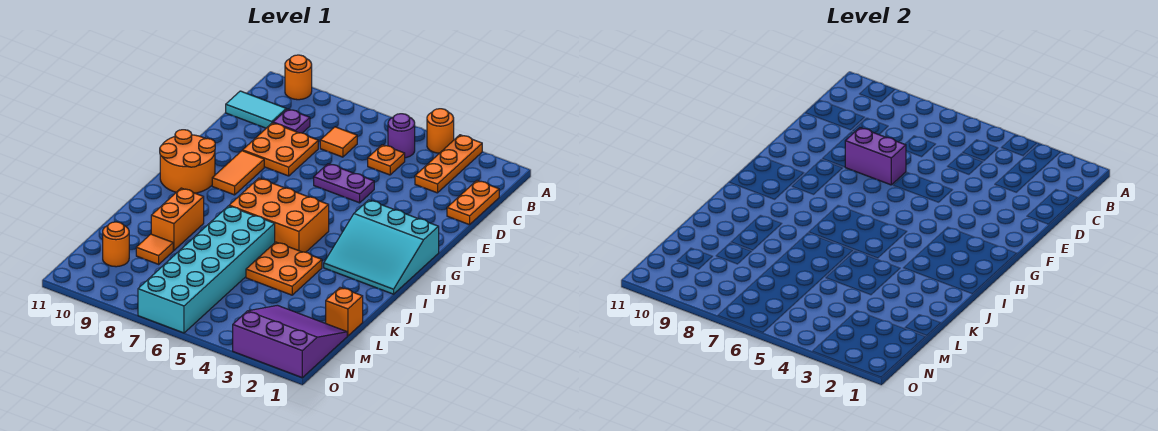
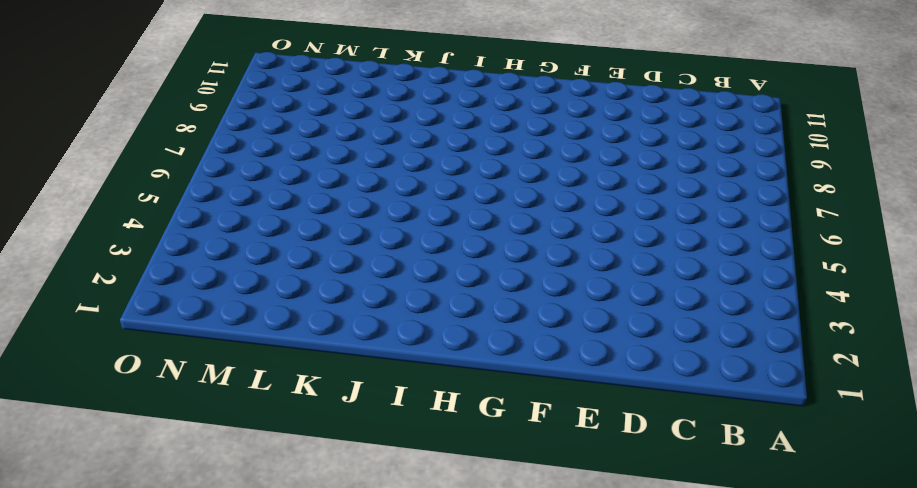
none -> orange 1x3 plate [415,135,482,193]
none -> orange 1x1 round brick [427,109,454,153]
none -> orange 1x1 round brick [285,55,312,100]

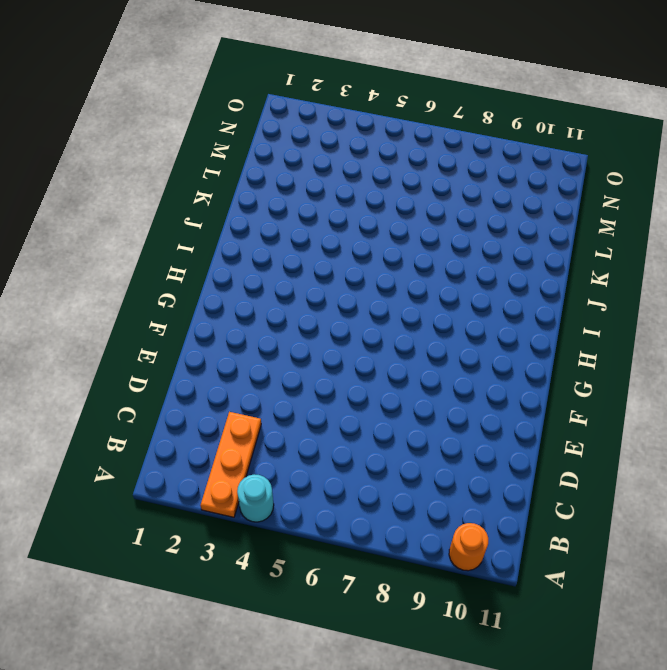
cyan 1x1 round brick [237,474,274,522] -> orange 1x1 round brick [427,109,454,153]
none -> purple 1x1 round brick [388,114,415,158]
none -> orange 1x2 plate [447,181,499,225]
none -> orange 1x1 plate [368,145,405,175]

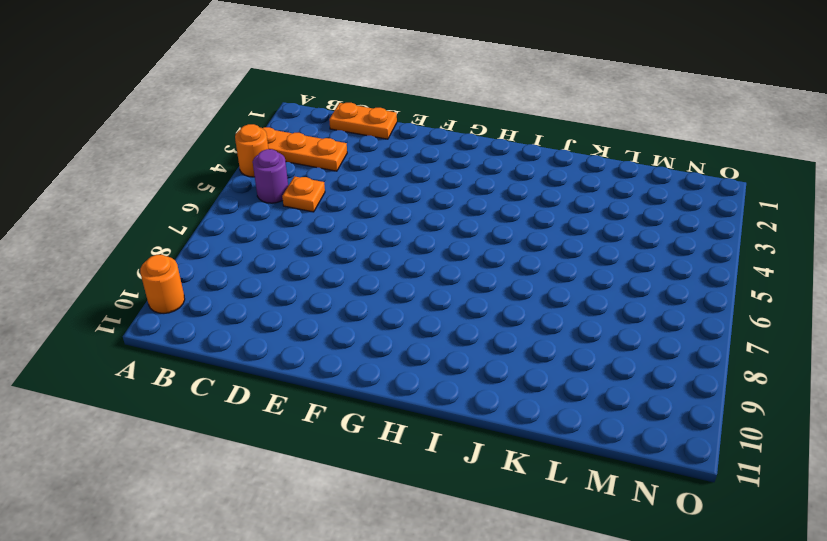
none -> orange 1x1 tile [320,127,357,157]
none -> purple 1x1 plate [273,109,310,133]
none -> cyan 1x2 tile [226,91,286,128]

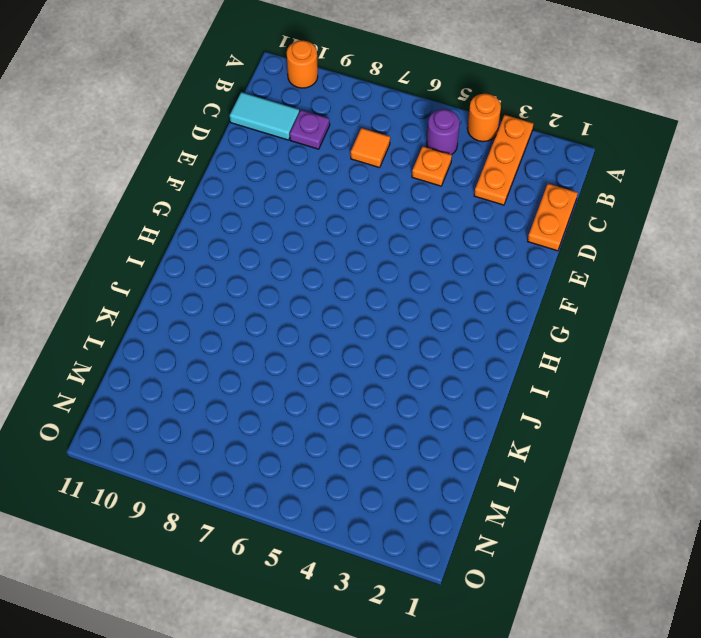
none -> orange 2x2 plate [243,123,318,176]
none -> purple 1x2 plate [314,164,374,203]
none -> orange 1x2 tile [212,151,264,195]

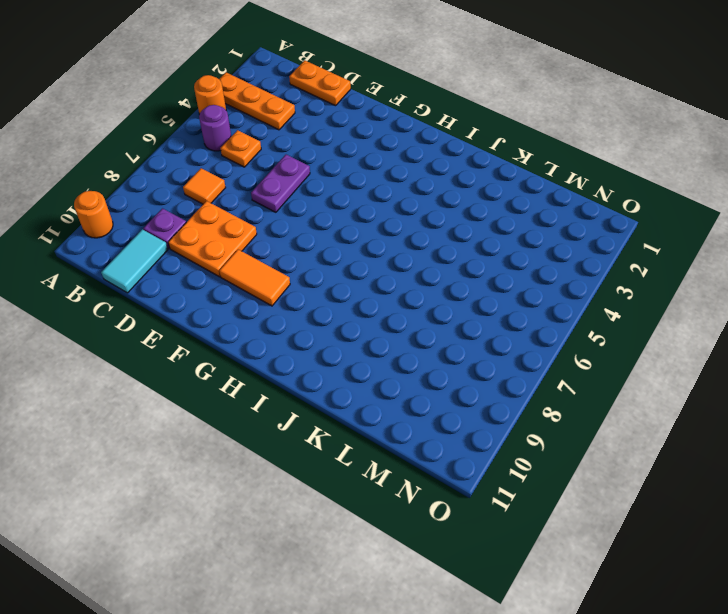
none -> cyan 3x3 slope [324,200,439,294]
none -> orange 2x2 round brick [160,130,215,193]
none -> orange 2x3 brick [229,178,329,252]

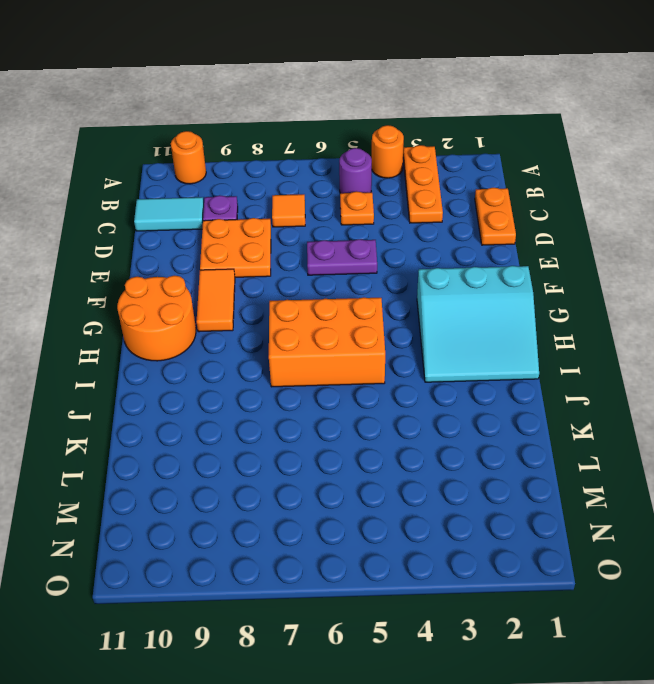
none -> orange 2x2 plate [246,242,322,295]
none -> cyan 2x6 brick [138,206,275,333]
none -> orange 1x2 brick [151,188,204,251]

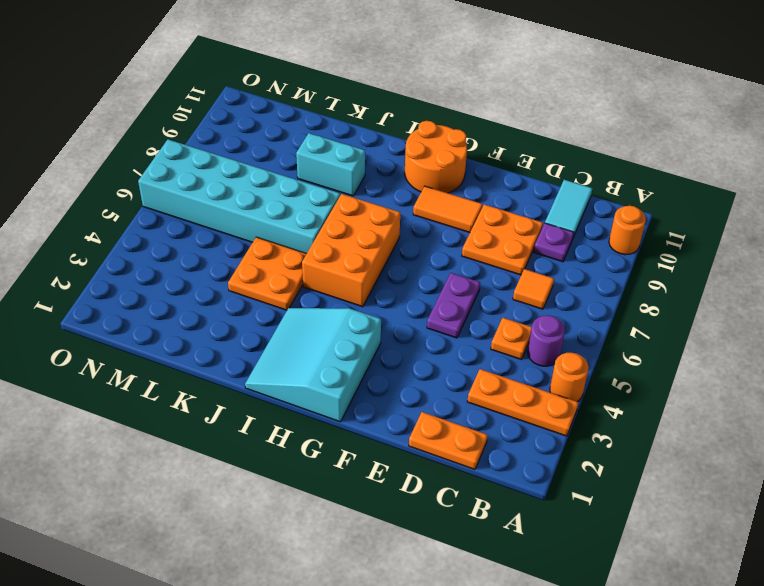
cyan 1x2 brick [296,133,365,196] -> orange 1x2 brick [151,188,204,251]
none -> orange 1x1 brick [326,288,363,336]
none -> orange 1x1 tile [136,234,173,264]
none -> purple 3x3 slope [233,305,347,378]

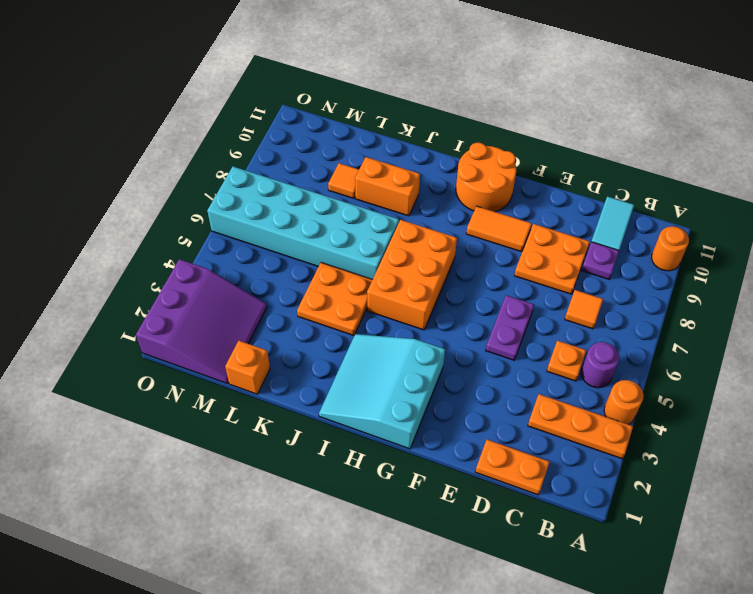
none -> orange 1x1 round brick [103,222,129,267]
none -> purple 1x2 brick [845,128,906,185]

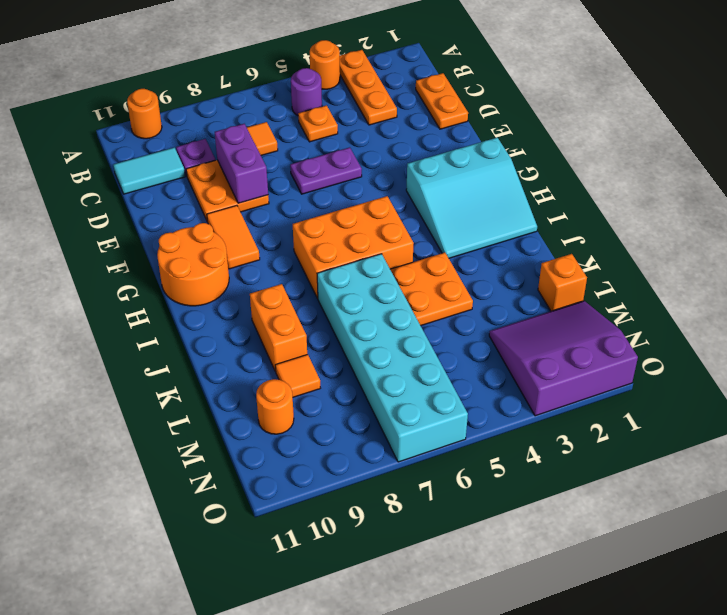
purple 1x2 brick [215,124,268,203] -> purple 1x2 brick turned to [845,128,906,185]

